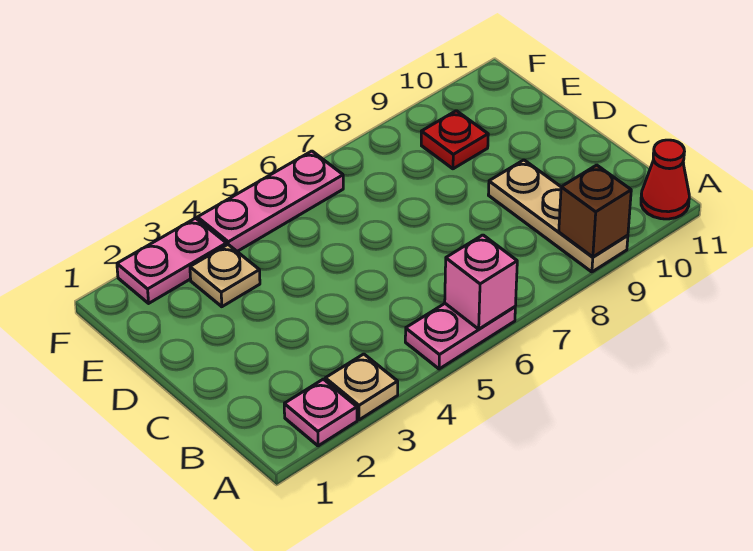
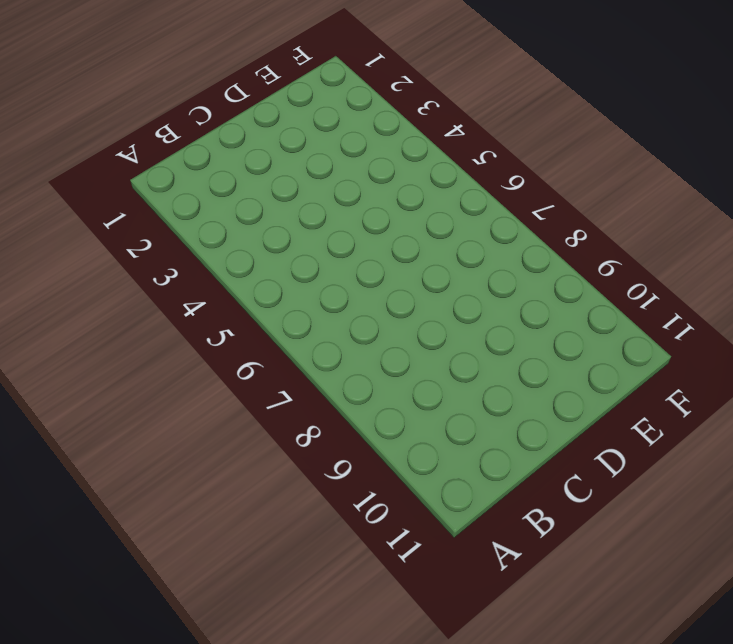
none -> pink 1x1 plate [284,379,357,446]
none -> tan 1x1 plate [325,354,398,420]

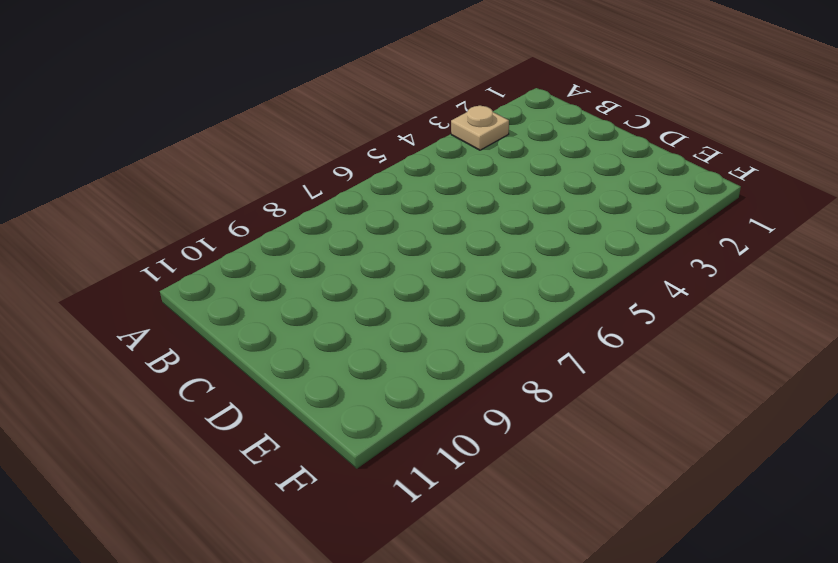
none -> pink 1x1 plate [284,379,357,446]
none -> pink 1x2 plate [405,304,515,369]

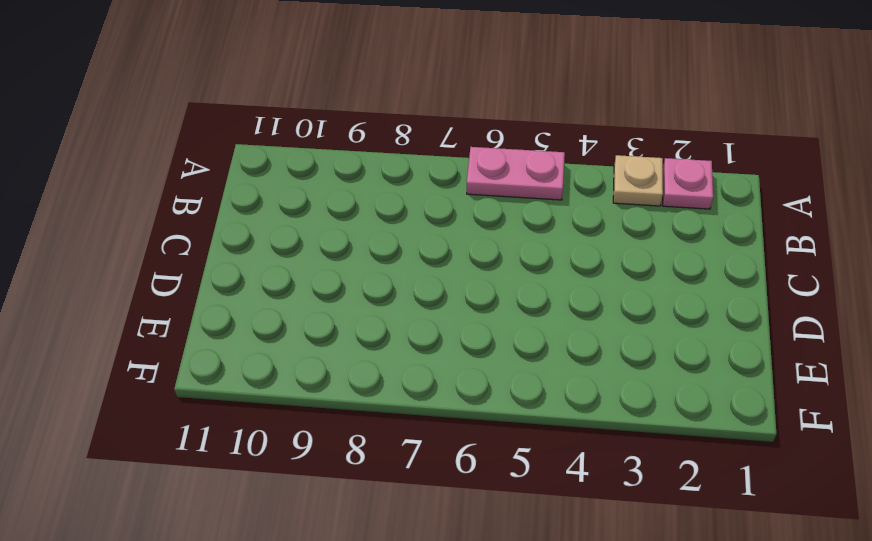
none -> tan 1x3 plate [488,160,628,272]
none -> red 1x1 cone [641,140,689,219]

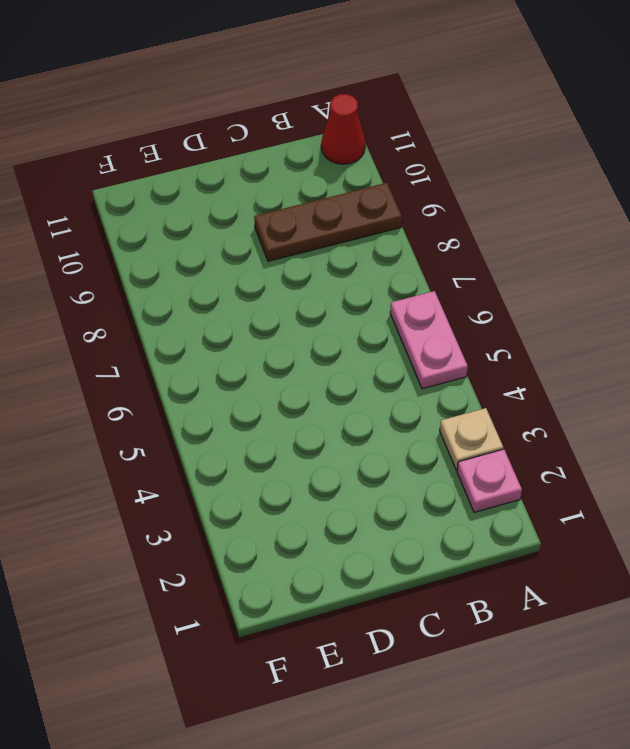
brown 1x3 plate [254,183,402,261] -> tan 1x3 plate [488,160,628,272]
none -> tan 1x1 plate [190,245,260,307]
none -> red 1x1 plate [421,111,488,169]

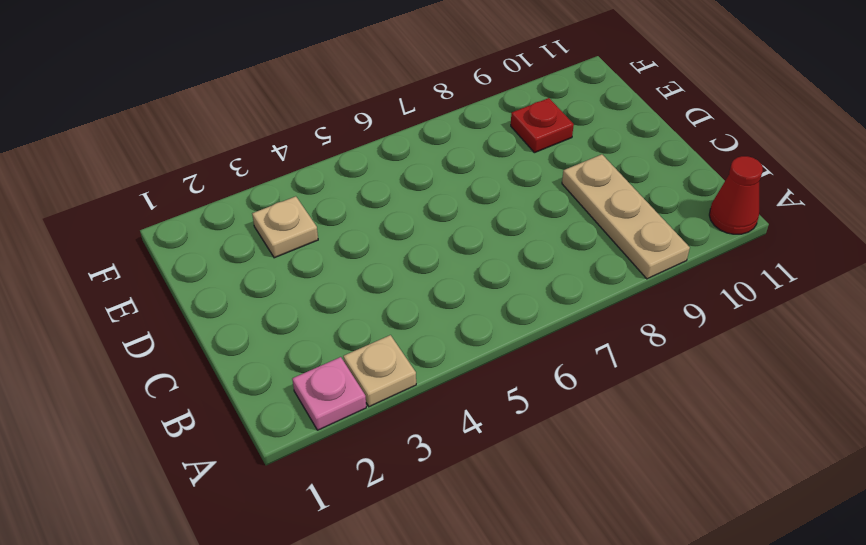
none -> pink 1x2 plate [405,304,515,369]
none -> pink 1x2 plate [117,218,227,303]

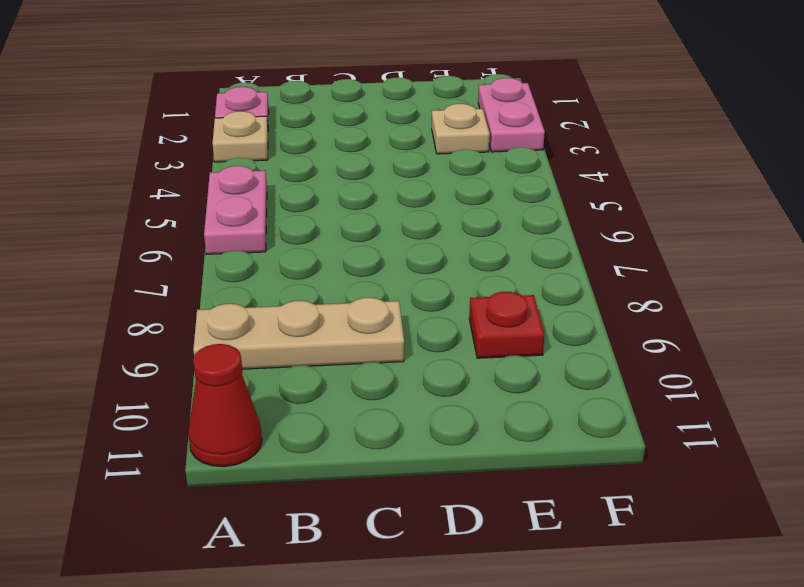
none -> pink 1x3 plate [197,151,343,251]
none -> pink 1x1 brick [445,235,517,329]

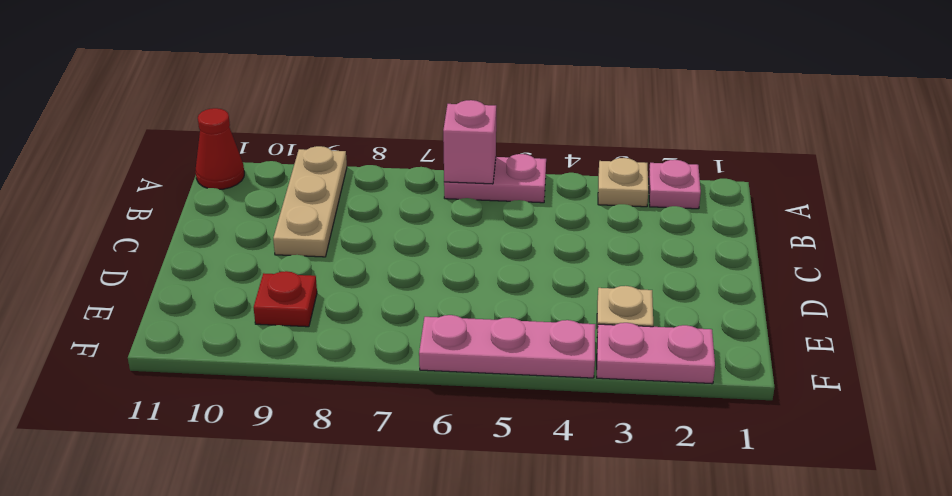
none -> brown 1x1 brick [559,165,631,257]

